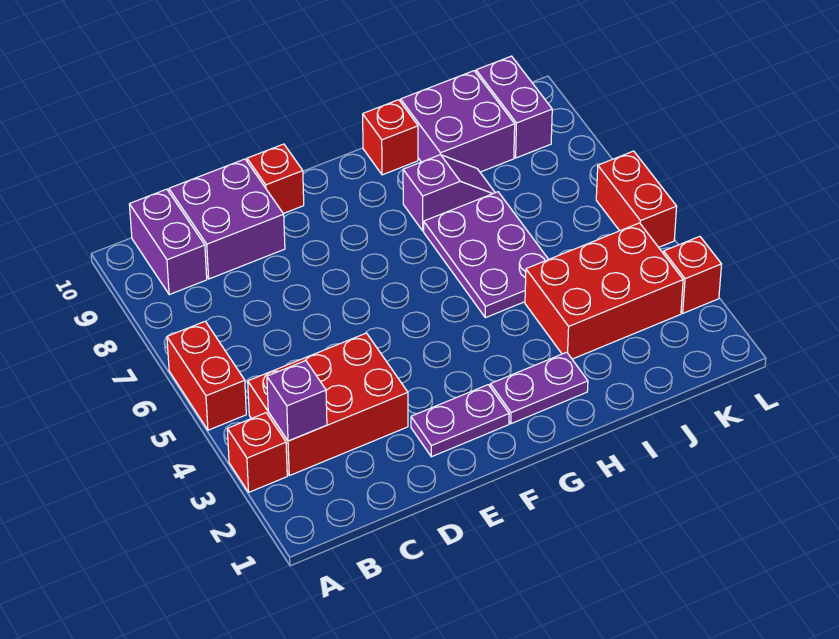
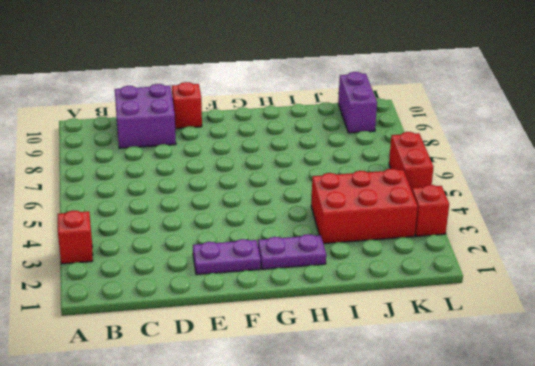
none -> red 1x2 brick [167,321,246,430]
none -> red 2x3 brick [248,333,408,476]
none -> purple 1x2 brick [129,189,207,295]

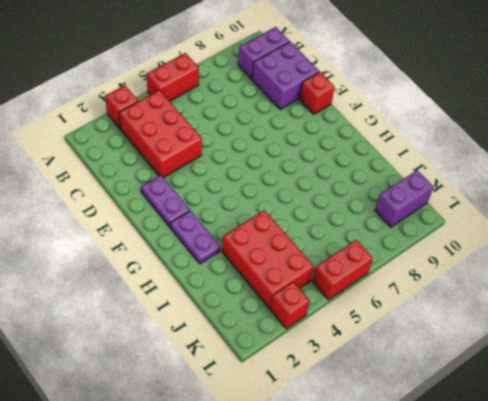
none -> purple 2x3 plate [424,192,548,318]
none -> purple 1x2 slope [403,155,495,231]
none -> red 1x1 brick [363,100,418,175]

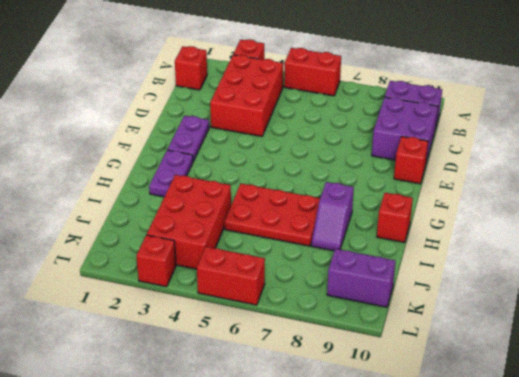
red 1x1 brick [175,46,207,90] -> none
red 2x3 plate [224,184,320,246] -> purple 2x3 plate [424,192,548,318]
none -> purple 2x2 brick [401,71,515,172]
none -> purple 1x1 brick [267,361,327,441]

